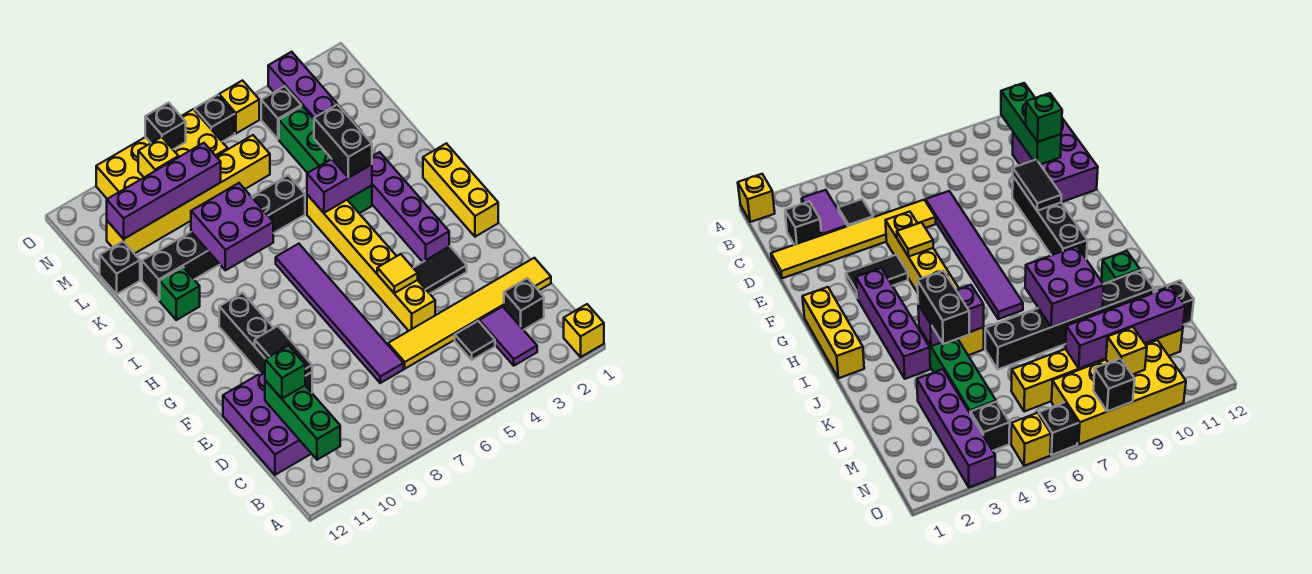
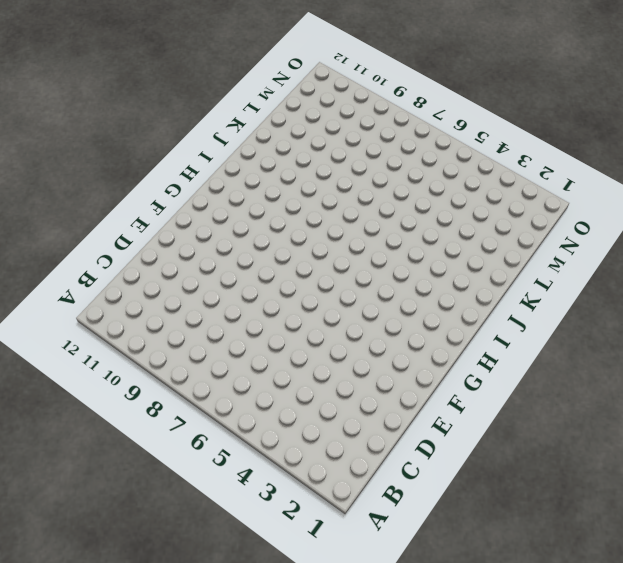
none -> yellow 1x1 brick [564,304,604,357]
none -> purple 1x2 tile [479,307,537,366]
none -> black 1x1 brick [504,278,544,330]
none -> black 1x1 tile [455,321,495,360]

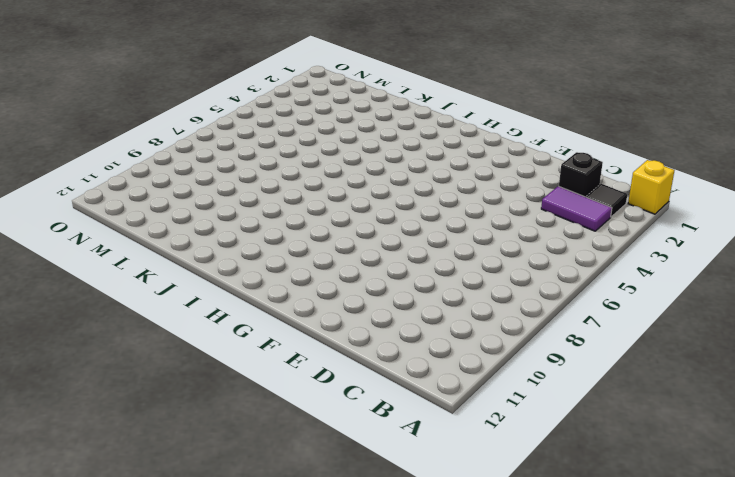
black 1x1 tile [586,184,627,217] -> black 1x1 tile moved to [455,321,495,360]
none -> purple 2x3 brick [223,371,311,475]
none -> yellow 1x6 tile [388,258,551,369]
none -> purple 1x6 tile [276,244,404,383]
none -> yellow 1x6 brick [307,195,435,331]

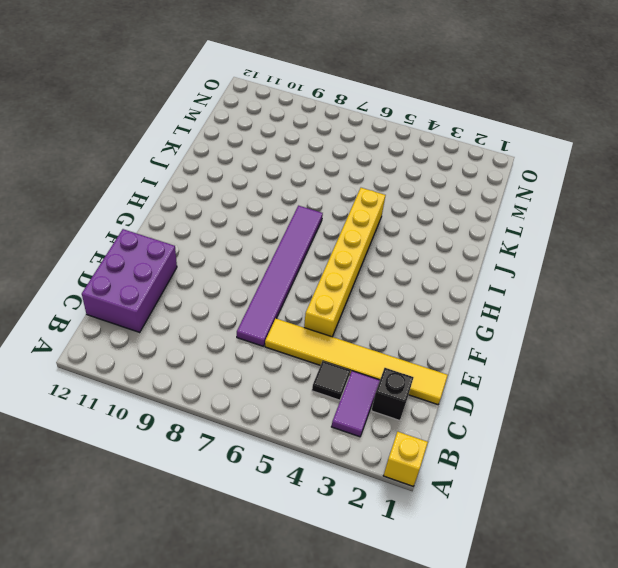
none -> black 1x4 brick [219,293,312,393]
none -> black 1x2 tile [414,246,467,294]
none -> yellow 1x3 brick [423,143,498,237]
none -> purple 1x4 brick [372,152,449,262]

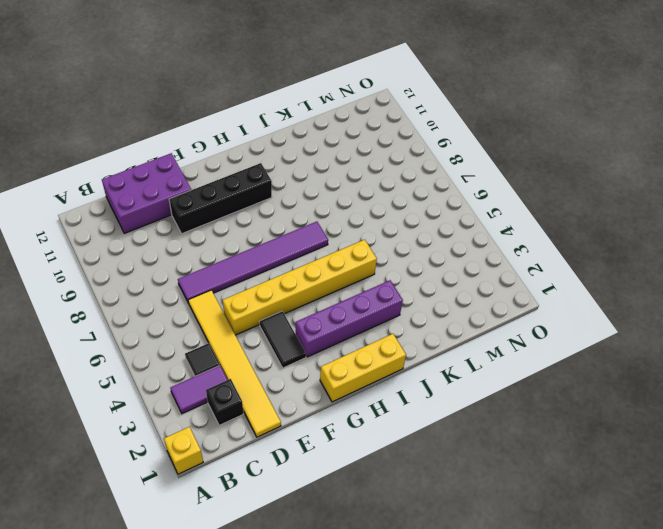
none -> green 1x4 brick [279,106,372,213]
none -> green 1x1 brick [160,267,200,320]
none -> black 1x6 brick [142,175,305,300]
none -> purple 1x4 brick [268,52,361,131]

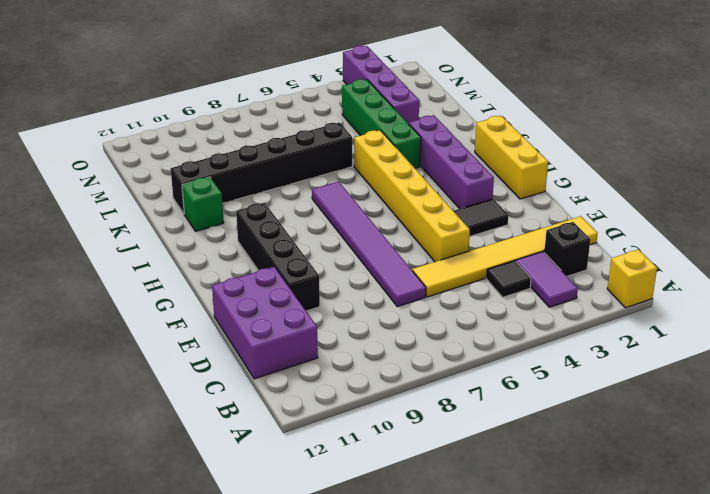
none -> black 1x1 brick [100,241,140,294]
none -> yellow 1x6 brick [107,135,270,254]
none -> black 1x1 brick [261,86,301,139]
none -> yellow 2x4 brick [96,109,228,199]

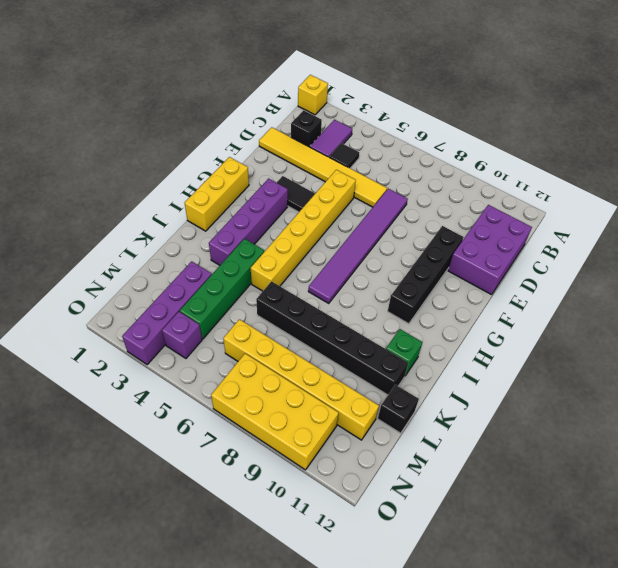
purple 1x1 brick [162,312,202,358] -> black 1x1 brick [261,86,301,139]
none -> yellow 1x1 brick [219,81,259,133]
none -> black 1x1 brick [195,95,235,142]
none -> green 1x3 brick [265,380,340,460]
none -> black 1x2 tile [255,326,312,376]

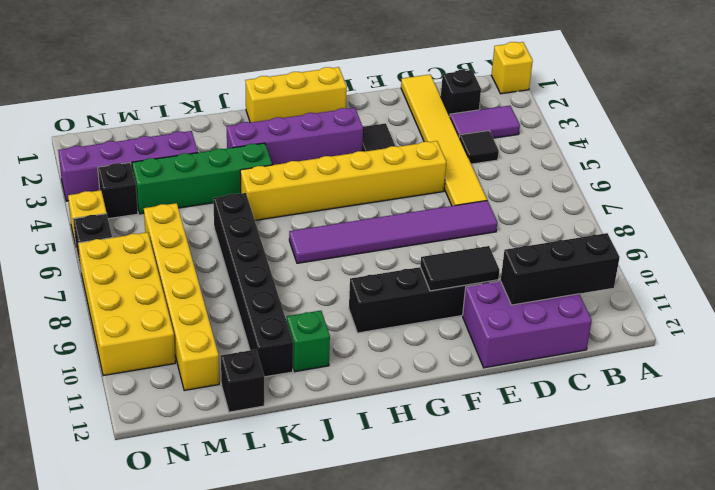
black 1x3 brick [501,233,620,305] -> green 1x3 brick [265,380,340,460]
none -> yellow 1x1 tile [377,254,418,293]
none -> purple 1x2 brick [307,159,372,213]
none -> purple 2x2 brick [191,183,273,270]
none -> purple 1x4 brick [107,143,221,239]

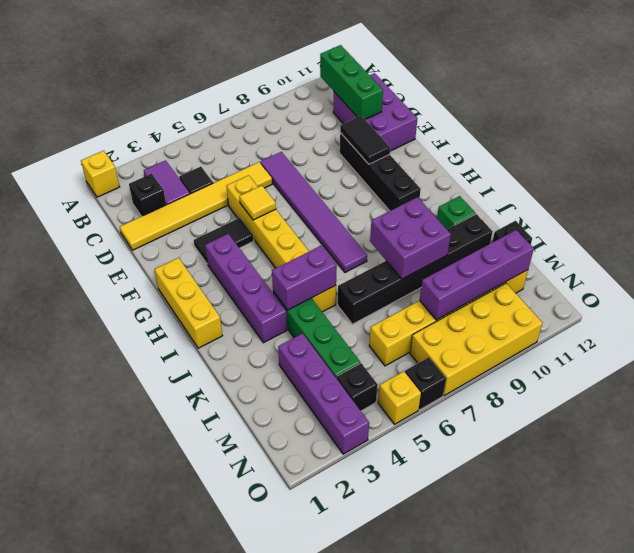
none -> yellow 1x1 brick [138,137,179,177]
none -> black 1x1 brick [145,103,186,149]
none -> green 1x1 brick [265,346,305,399]
none -> black 1x2 brick [314,104,372,178]

